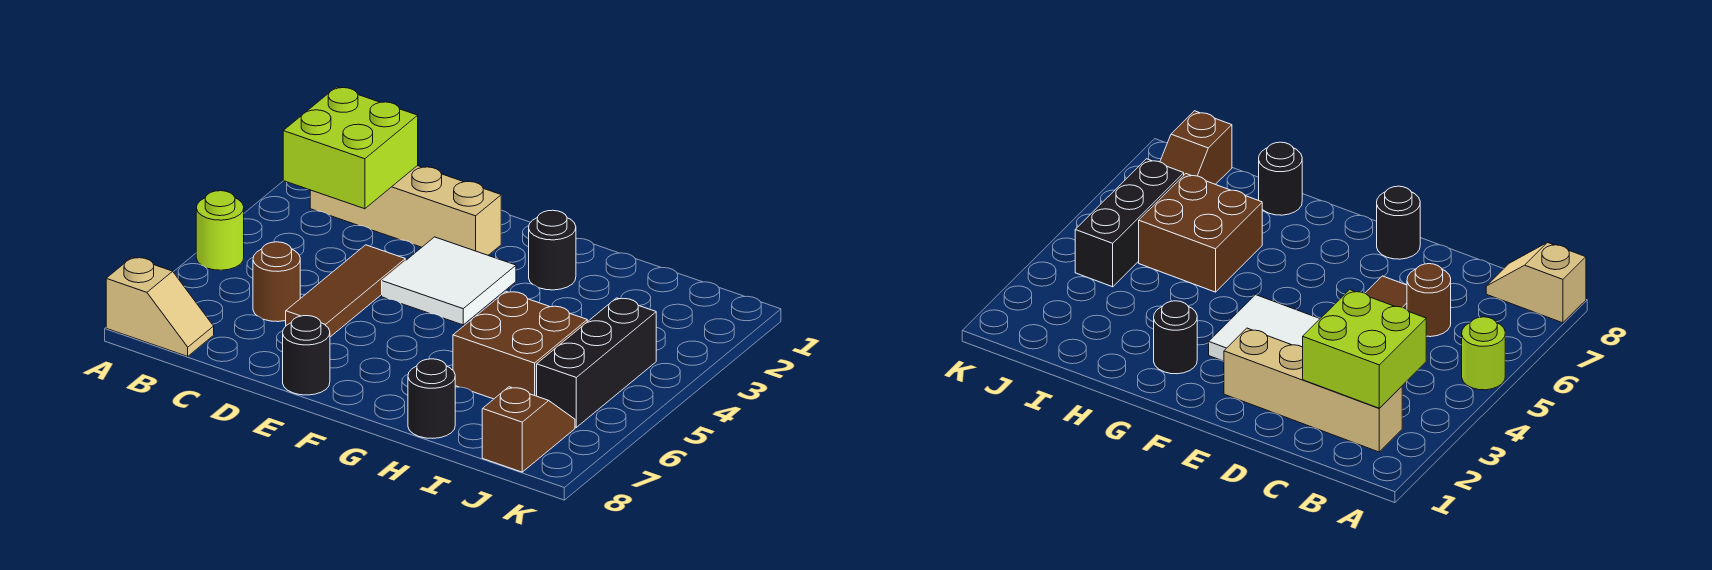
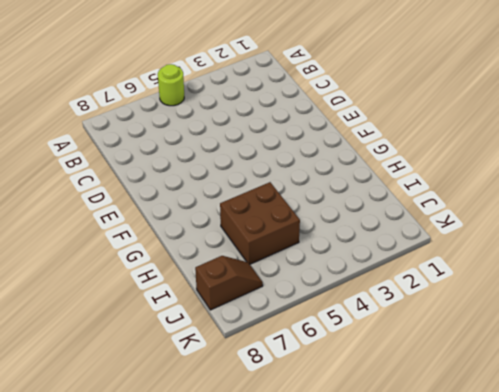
none -> tan 1x2 slope [106,257,214,356]
none -> tan 1x4 brick [310,166,501,255]
none -> brown 1x1 round brick [253,242,300,322]

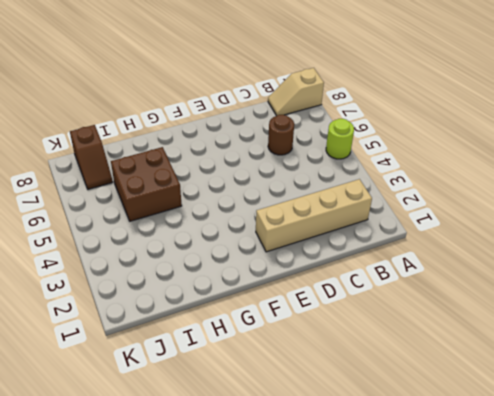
none -> brown 1x3 tile [286,245,405,337]
none -> white 2x2 tile [382,237,516,325]
none -> black 1x1 round brick [283,316,330,395]

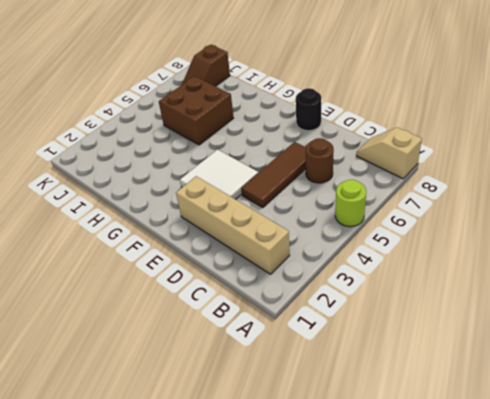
none -> black 1x1 round brick [529,210,576,290]
none -> black 1x1 round brick [408,359,455,438]
none -> black 1x3 brick [537,298,656,427]

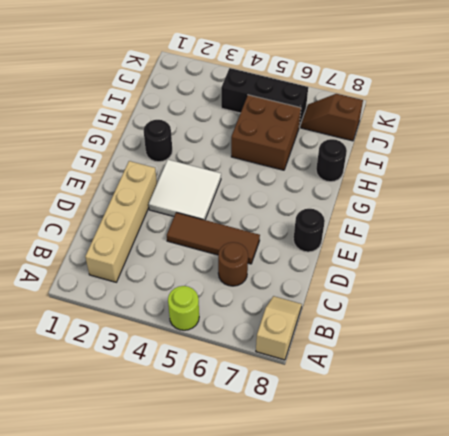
none -> lime 2x2 brick [283,87,418,209]

